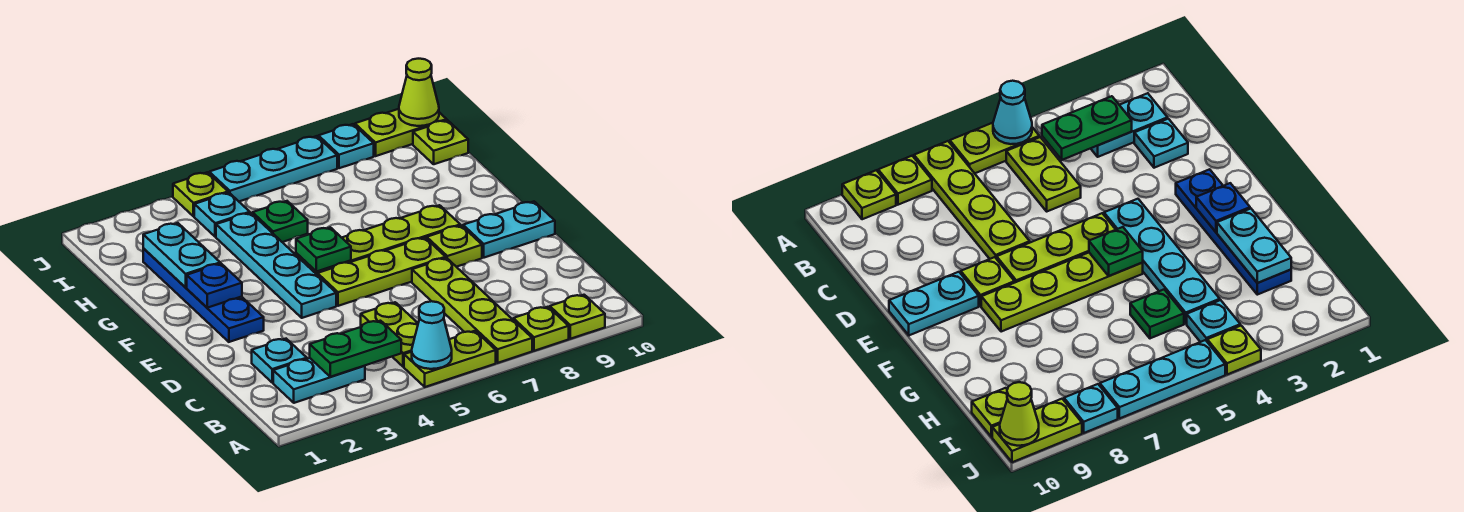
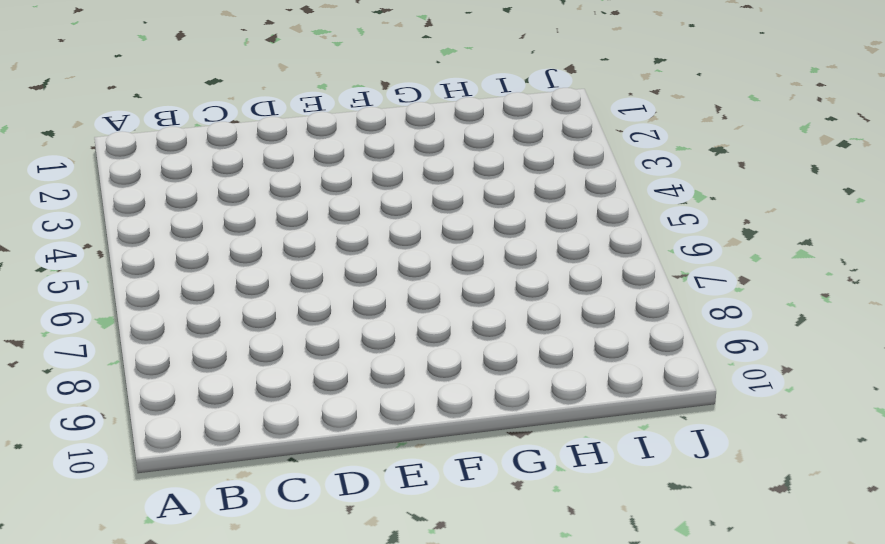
none -> lime 1x2 plate [404,331,496,387]
none -> lime 1x4 plate [412,258,532,363]
none -> lime 1x1 plate [513,307,569,351]

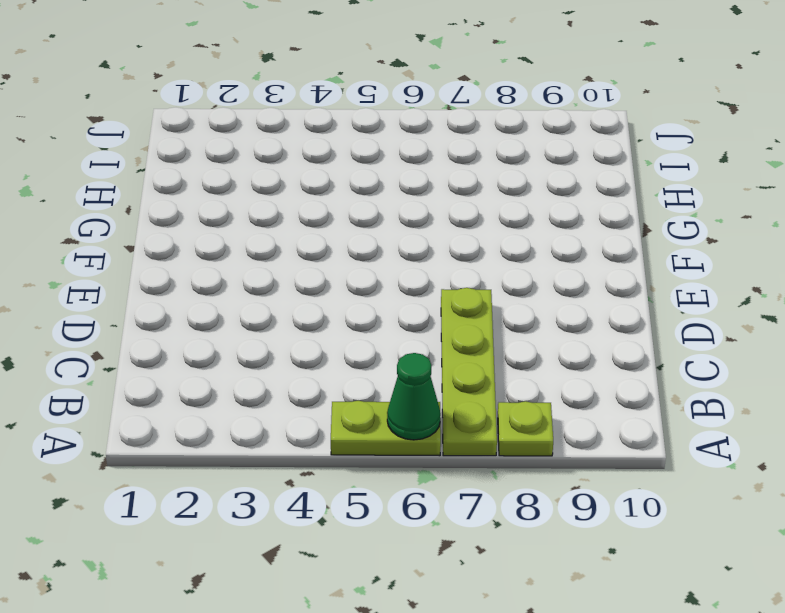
green 1x1 cone [387,353,441,440] -> none
none -> lime 1x1 plate [550,295,605,339]
none -> cyan 1x2 plate [273,358,365,403]
none -> lime 1x2 plate [361,302,418,367]

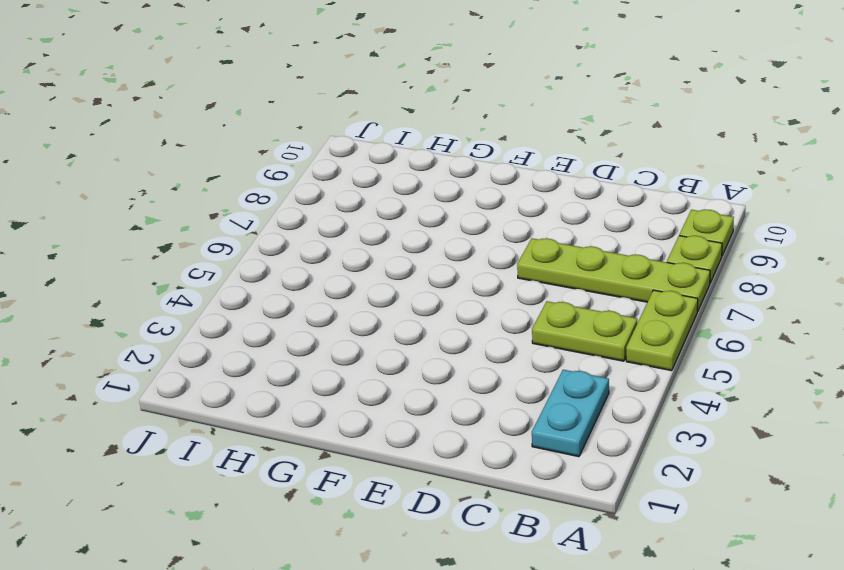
none -> cyan 1x1 plate [252,339,307,383]
none -> blue 1x4 plate [143,249,264,342]
none -> cyan 1x4 plate [216,213,336,318]

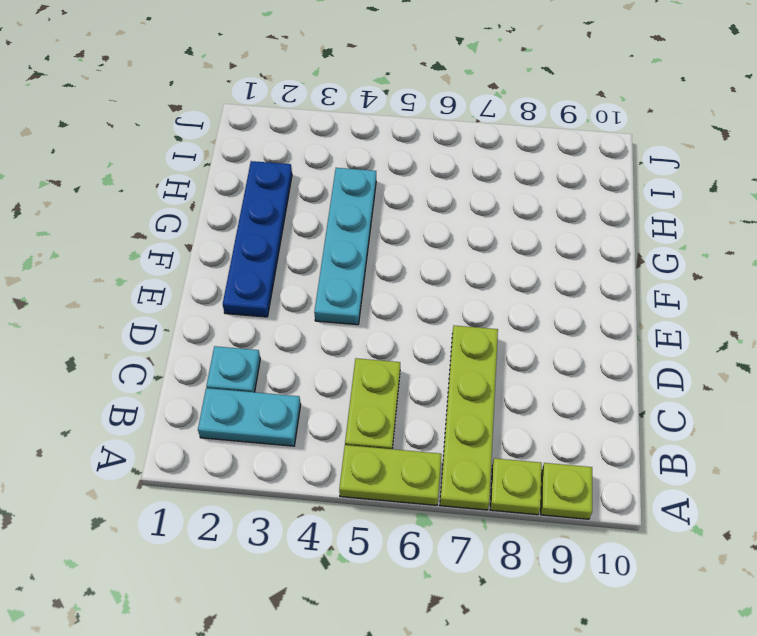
none -> lime 1x3 plate [317,238,446,306]
none -> lime 1x1 plate [427,225,482,267]
none -> cyan 1x2 plate [463,202,555,258]

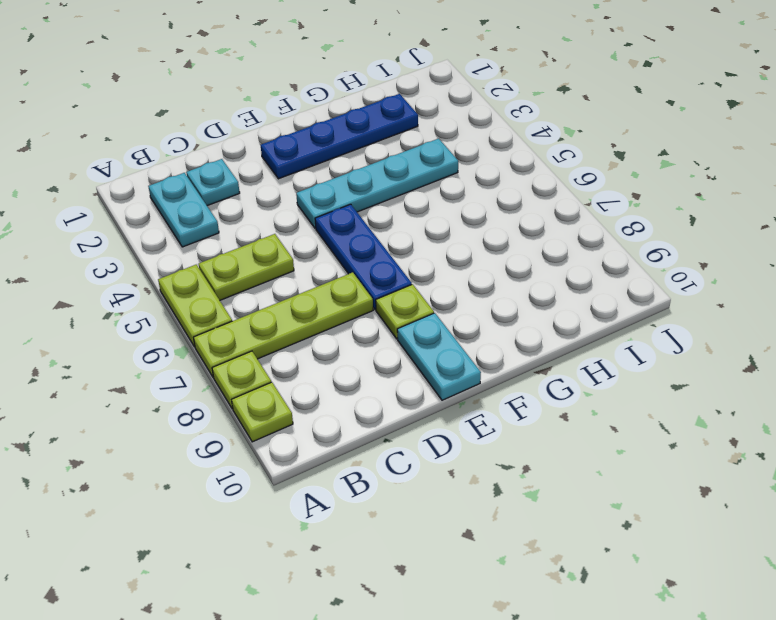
blue 1x3 plate [315,204,412,310] -> lime 1x3 plate [317,238,446,306]
none -> lime 1x4 plate [296,205,460,274]
none -> green 1x1 plate [253,201,308,242]
none -> cyan 1x1 plate [194,193,250,237]

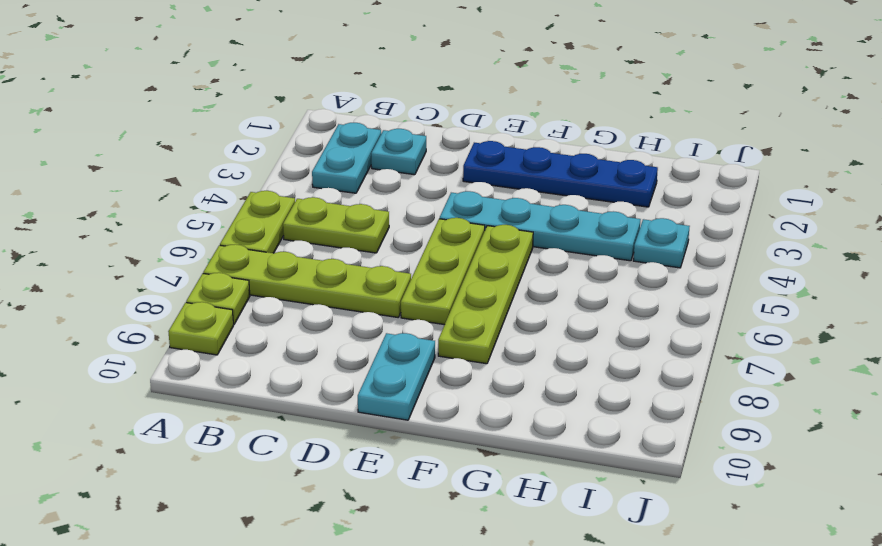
none -> lime 1x1 plate [427,225,482,267]
none -> green 1x1 plate [253,201,308,242]
none -> lime 1x1 plate [413,120,468,164]

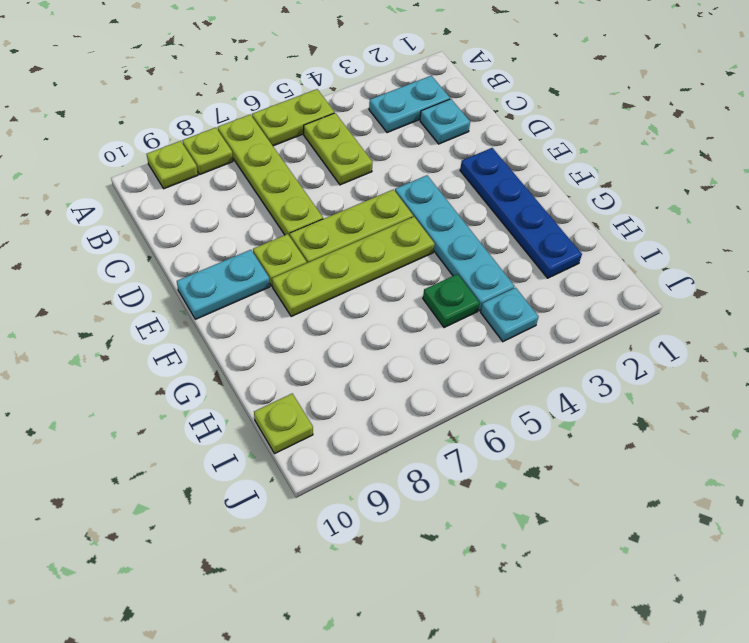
none -> lime 1x1 plate [173,172,228,217]
none -> cyan 1x3 plate [209,136,337,201]
none -> cyan 1x1 plate [318,124,374,168]

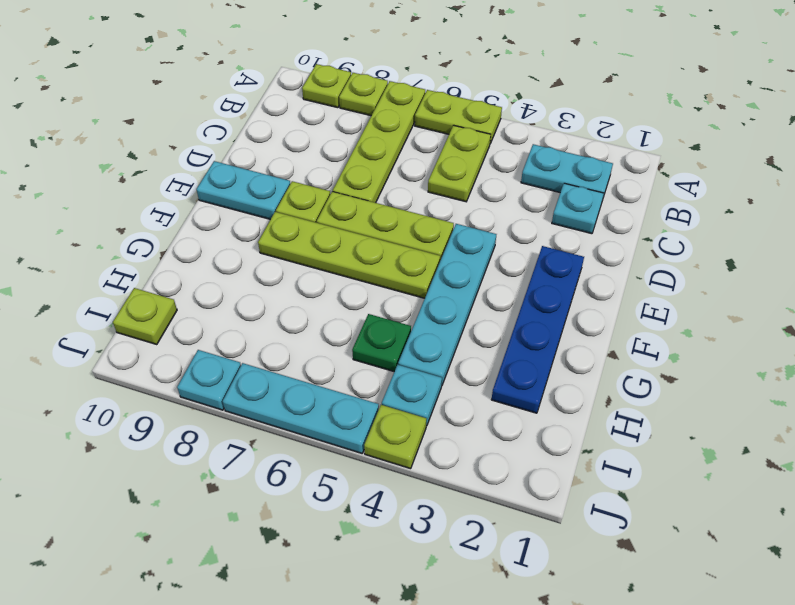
none -> lime 1x2 plate [355,109,447,156]
none -> cyan 1x1 cone [412,301,452,369]
none -> green 1x2 plate [310,321,401,377]

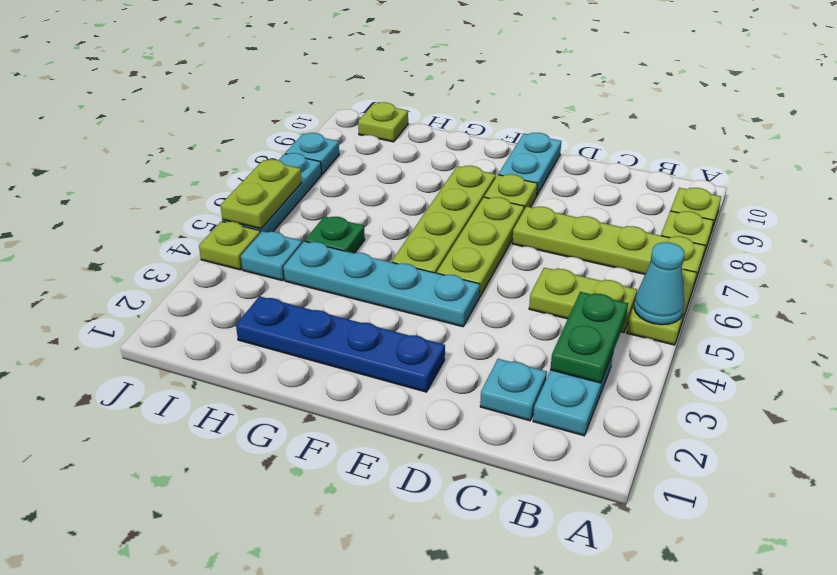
lime 1x2 plate [220,160,302,229] -> lime 1x2 plate moved to [355,109,447,156]
none -> blue 1x1 plate [187,264,242,308]
none -> green 1x1 plate [296,227,351,272]
none -> cyan 1x2 plate [143,223,220,288]

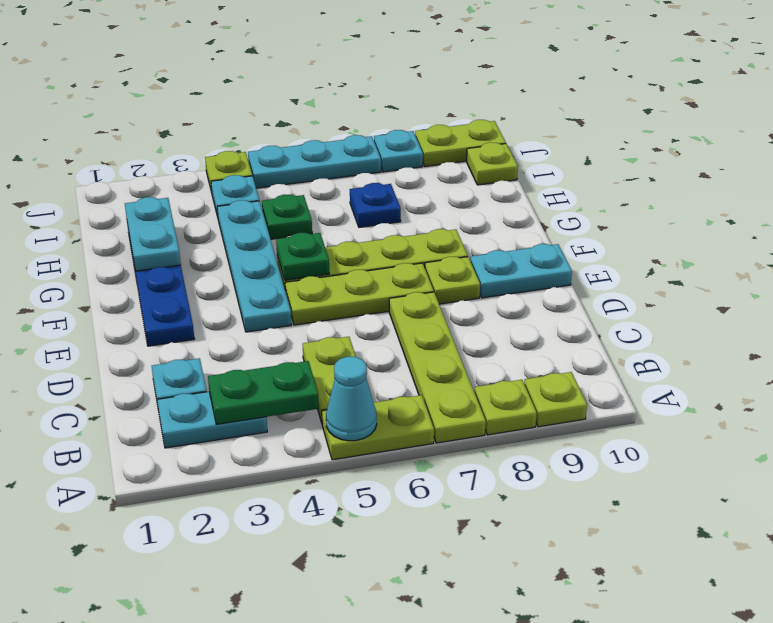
blue 1x1 plate [350,183,401,227] -> blue 1x1 plate moved to [187,264,242,308]
none -> lime 1x1 cone [399,59,439,126]

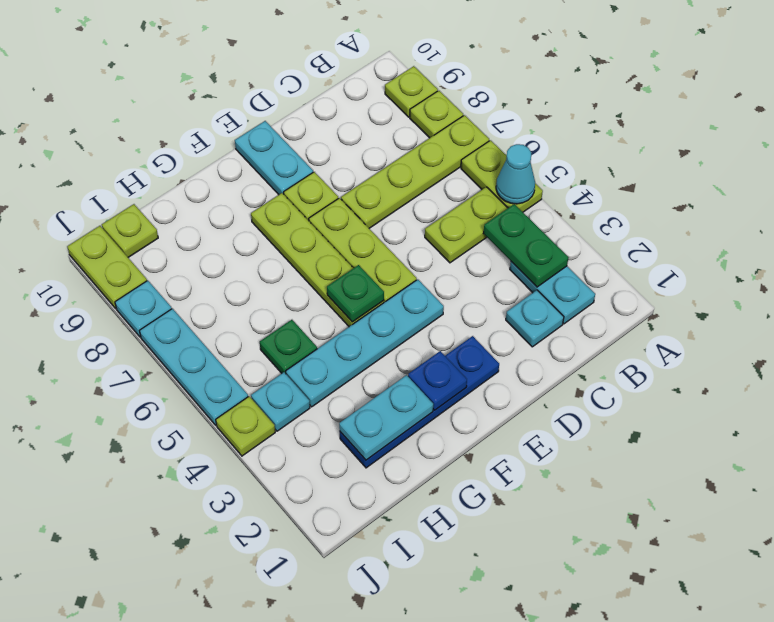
none -> lime 1x1 cone [399,59,439,126]

